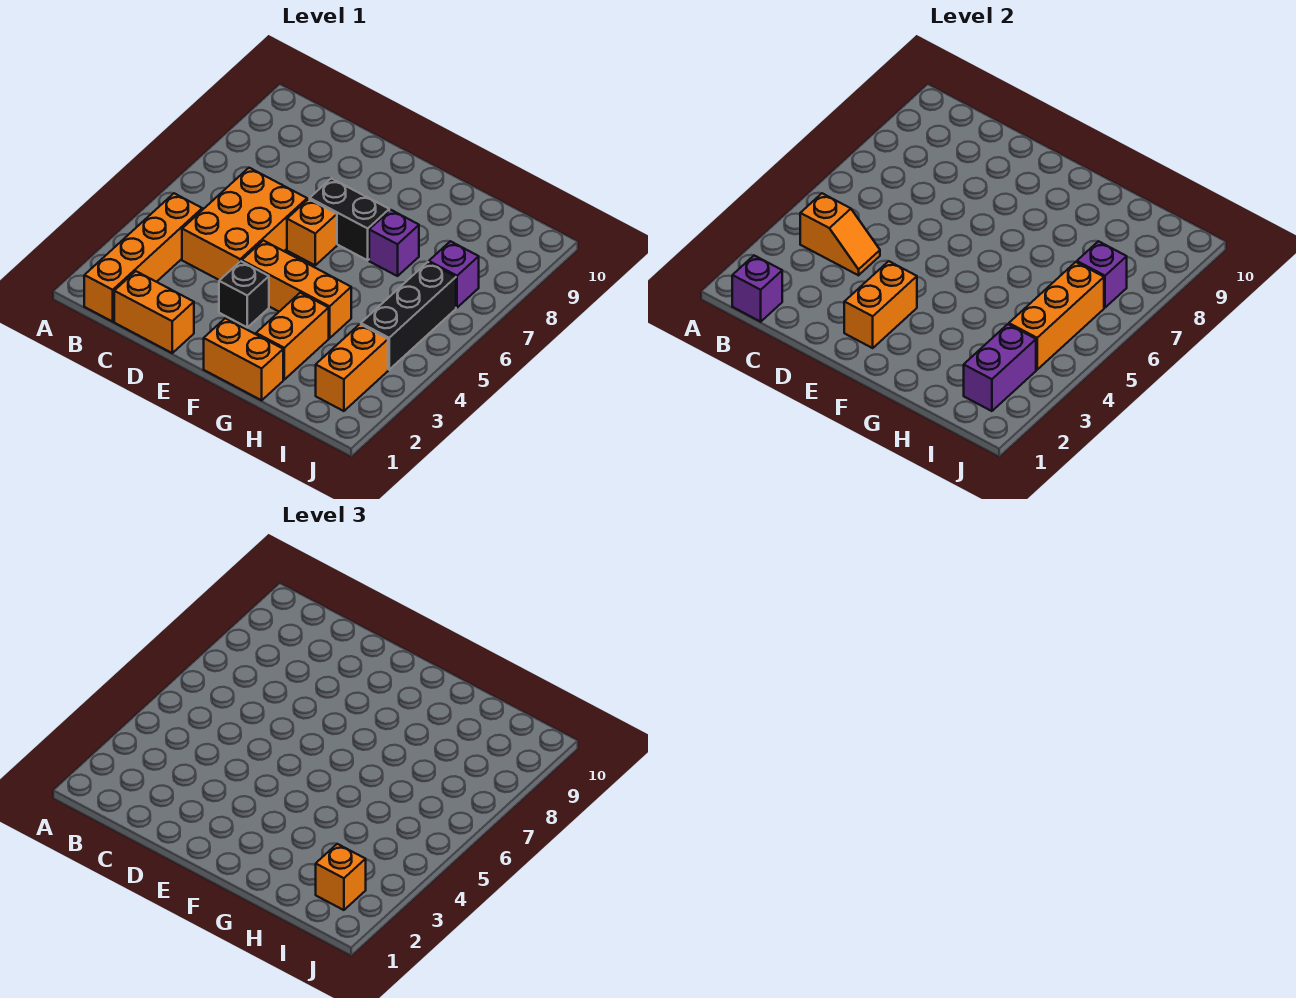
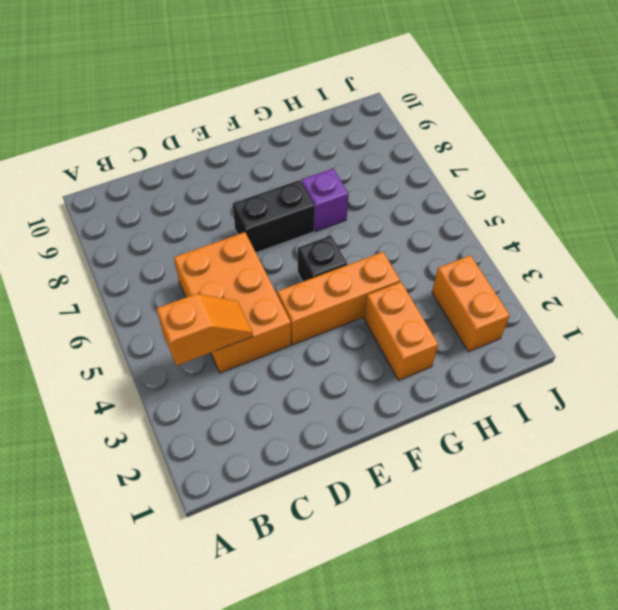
black 1x1 brick [298,236,347,282] -> black 1x1 brick moved to [219,261,269,327]
none -> orange 1x4 brick [84,193,202,322]
none -> orange 1x2 brick [114,271,194,353]
none -> orange 1x1 brick [287,199,337,265]

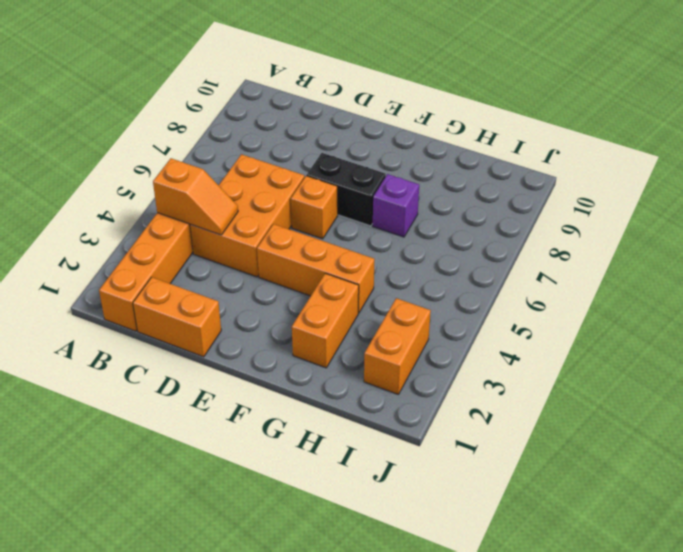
none -> black 1x1 brick [219,261,269,327]
none -> orange 1x2 brick [204,318,283,400]
none -> black 1x3 brick [361,262,456,370]

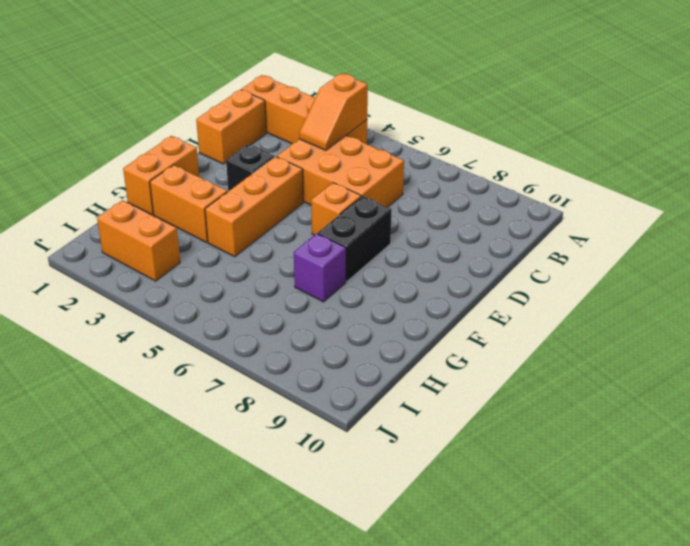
none -> black 1x3 brick [361,262,456,370]
none -> purple 1x1 brick [429,241,479,308]
none -> purple 1x1 brick [732,256,782,322]

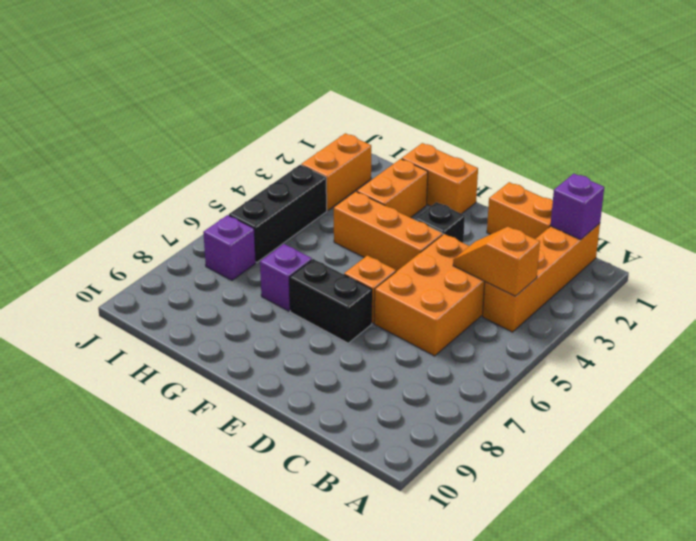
none -> orange 1x2 brick [844,261,917,348]
none -> purple 1x2 brick [964,324,1036,411]
none -> orange 1x3 brick [1009,262,1104,370]

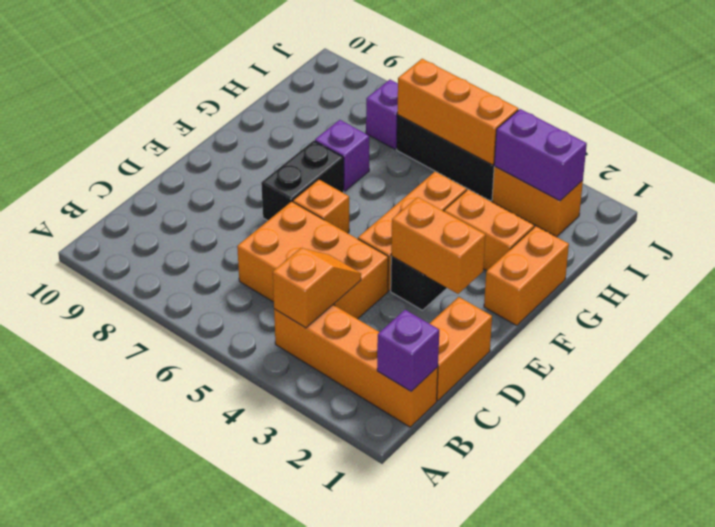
none -> purple 1x1 brick [1077,241,1127,308]
none -> orange 1x1 brick [316,844,366,910]

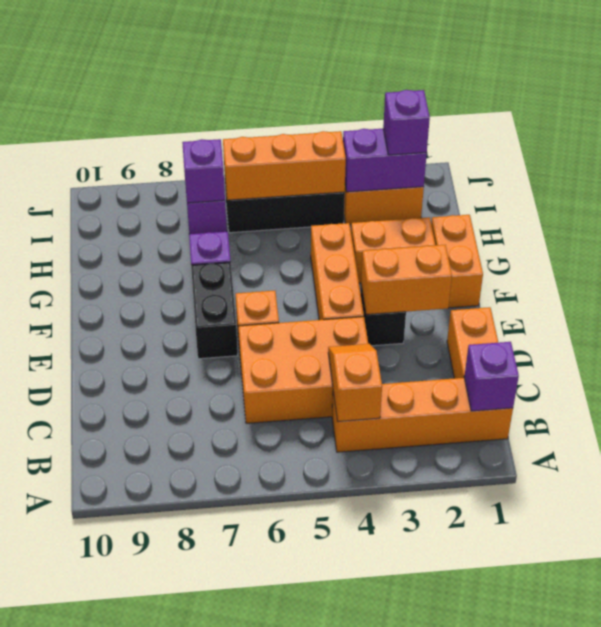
purple 1x1 brick [383,90,430,155] -> orange 1x1 brick [316,844,366,910]

